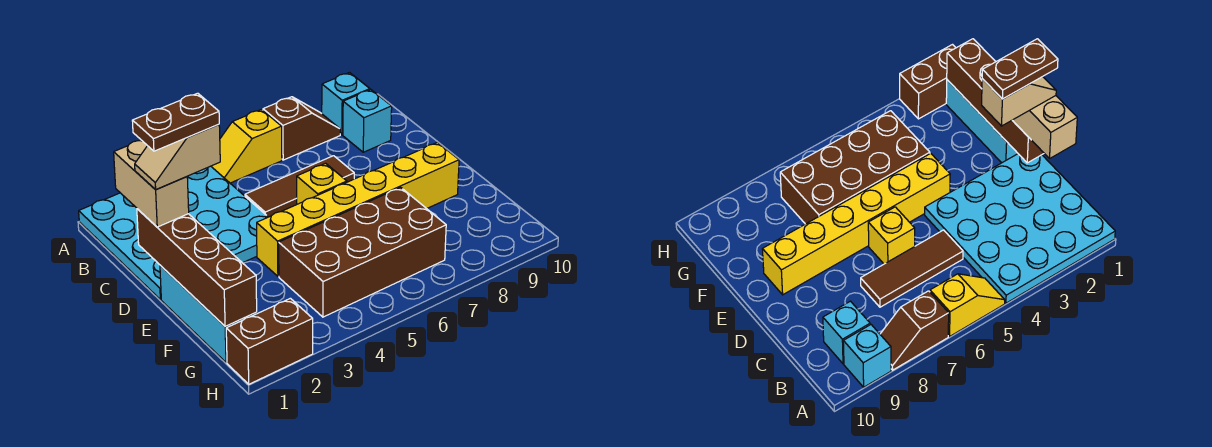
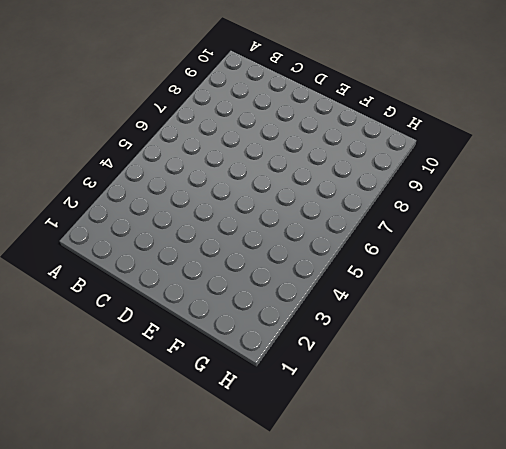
none -> cyan 4x4 plate [79,166,268,300]
none -> yellow 1x2 slope [211,110,282,183]
none -> brown 1x2 slope [263,97,340,160]

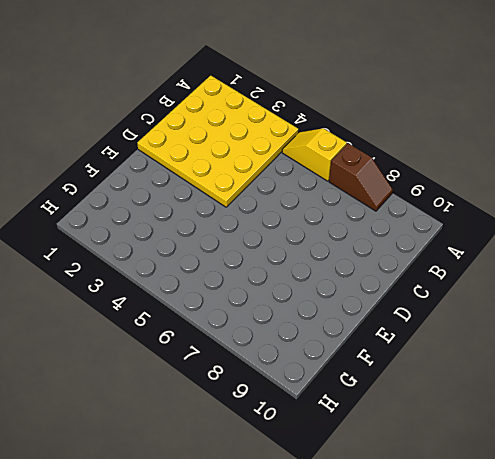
yellow 4x4 plate [137,76,298,207] -> cyan 4x4 plate [79,166,268,300]
none -> cyan 1x1 brick [322,73,370,135]
none -> cyan 1x1 brick [343,90,392,152]
none -> brown 1x3 tile [245,156,354,217]

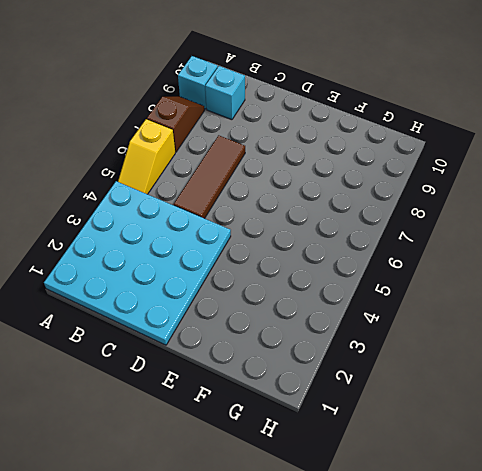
none -> yellow 1x1 brick [297,163,347,204]
none -> cyan 1x3 brick [160,265,257,363]
none -> yellow 1x6 brick [257,142,459,276]

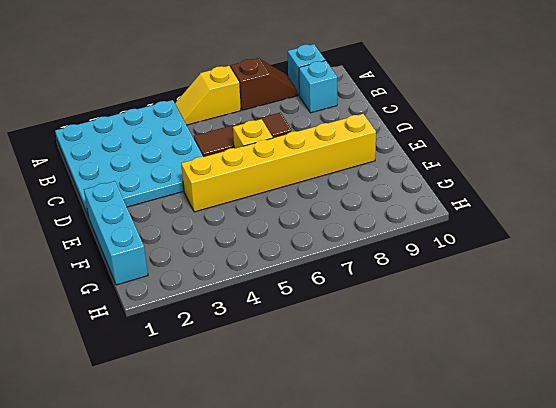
none -> brown 2x4 brick [279,187,446,317]
none -> brown 1x2 brick [226,298,313,384]
none -> brown 1x4 brick [137,209,257,326]

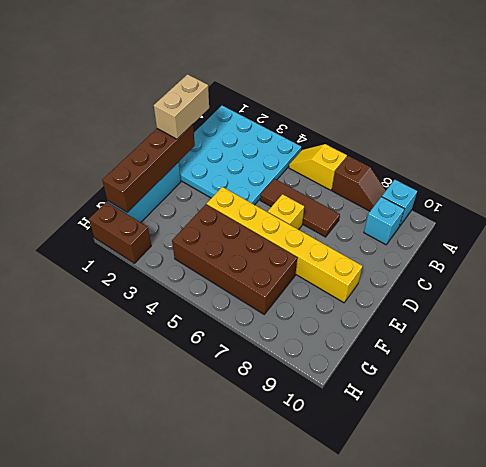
none -> tan 1x2 slope [135,124,220,190]
none -> brown 1x2 plate [132,93,219,151]

